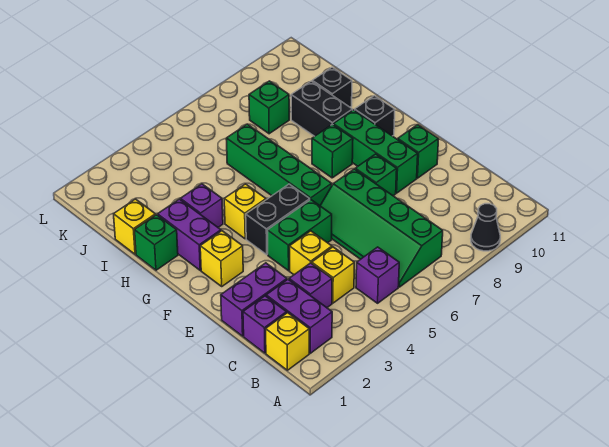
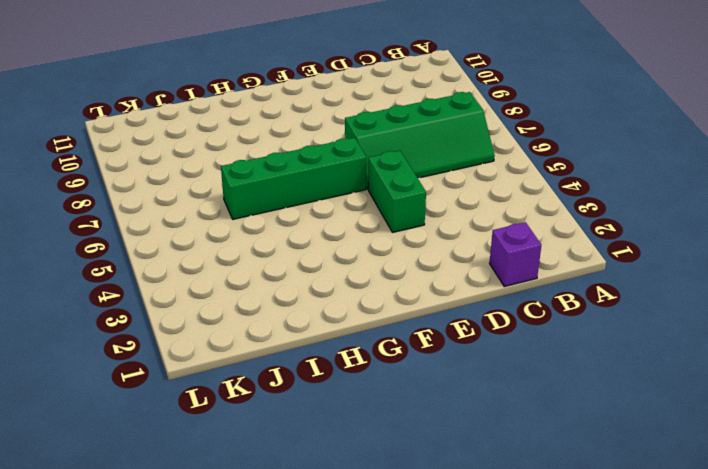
none -> black 1x1 cone [471,204,500,251]
none -> yellow 1x1 brick [266,313,309,370]
none -> purple 1x2 brick [266,280,332,353]

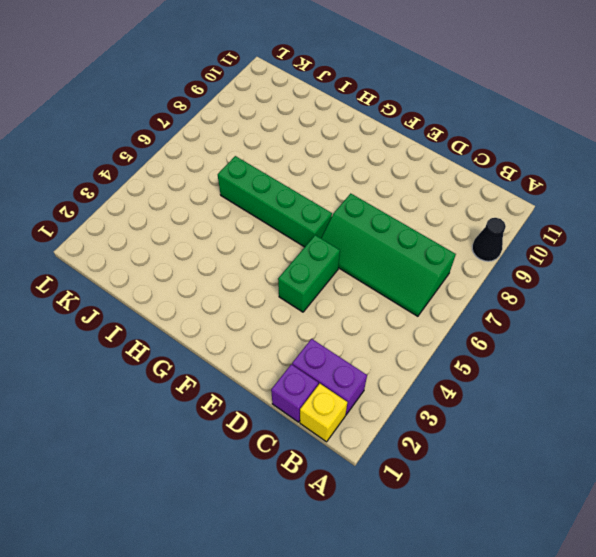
none -> purple 1x1 brick [356,247,399,303]
none -> purple 1x1 brick [289,263,332,308]
none -> yellow 1x1 brick [312,247,354,303]

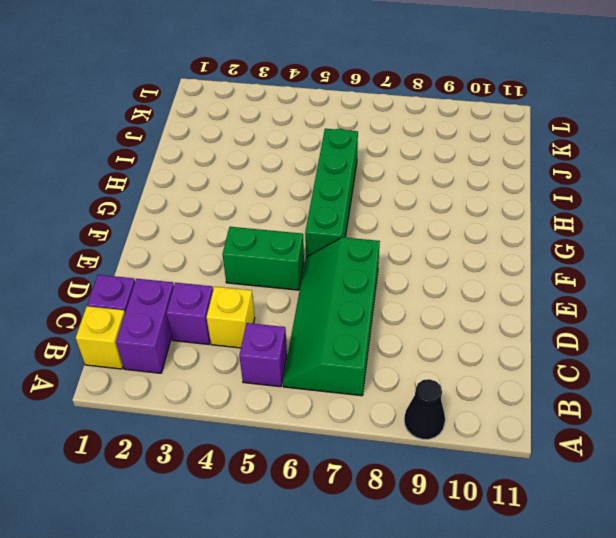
none -> purple 1x2 brick [221,263,287,336]
none -> yellow 1x1 brick [289,231,332,275]
none -> green 1x1 brick [355,154,397,196]

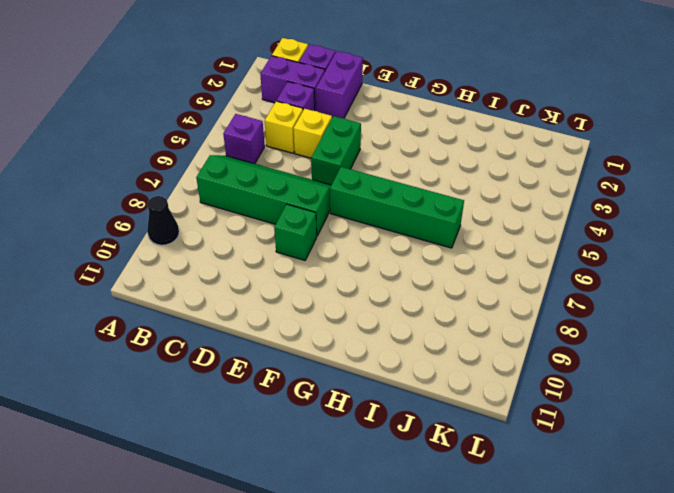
none -> green 1x3 brick [333,110,418,193]
none -> green 1x1 brick [398,125,439,178]
none -> yellow 1x1 brick [200,231,243,286]

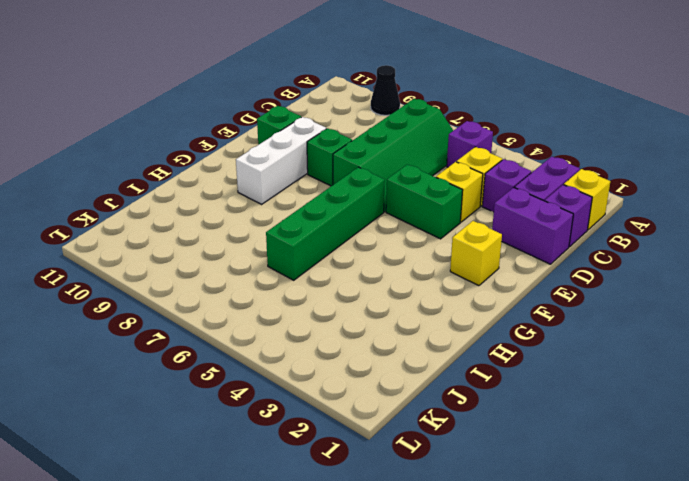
white 1x3 brick [236,117,326,204] -> green 1x3 brick [333,110,418,193]
none -> black 1x2 brick [246,184,310,255]
none -> purple 1x2 brick [158,199,221,270]
none -> yellow 1x1 brick [224,184,266,239]

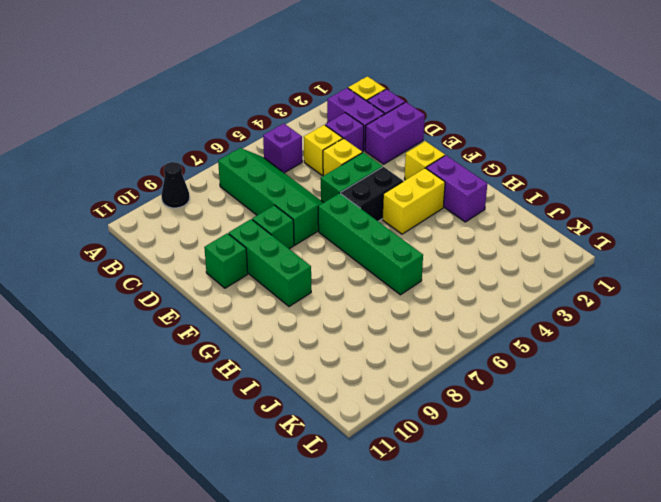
yellow 1x2 brick [382,168,445,234] -> yellow 1x1 brick [224,184,266,239]
none -> green 1x1 brick [312,124,353,178]
none -> black 1x1 brick [355,96,395,136]
none -> green 1x1 brick [134,215,178,270]

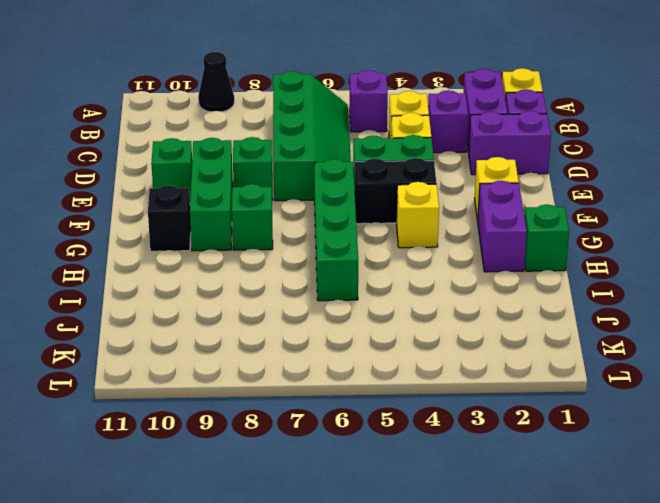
none -> purple 1x1 brick [180,184,223,227]
none -> black 1x2 brick [291,81,352,136]
none -> yellow 1x1 brick [114,199,155,254]

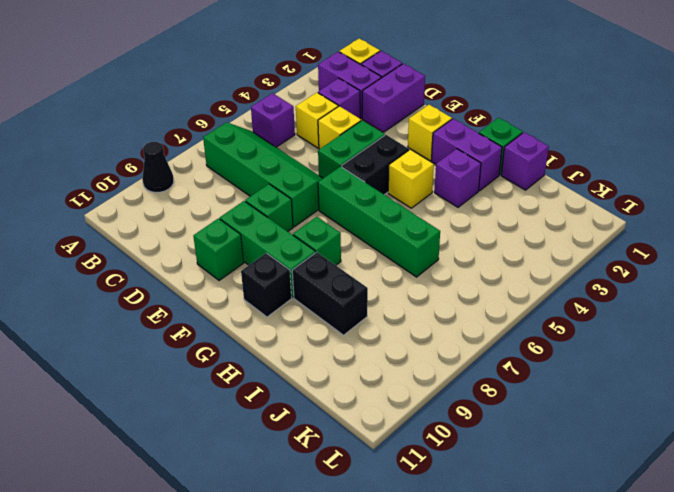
purple 1x1 brick [501,132,549,190] -> yellow 1x1 brick [114,199,155,254]
none -> black 1x1 brick [312,67,352,107]
none -> green 1x1 brick [249,81,289,134]

